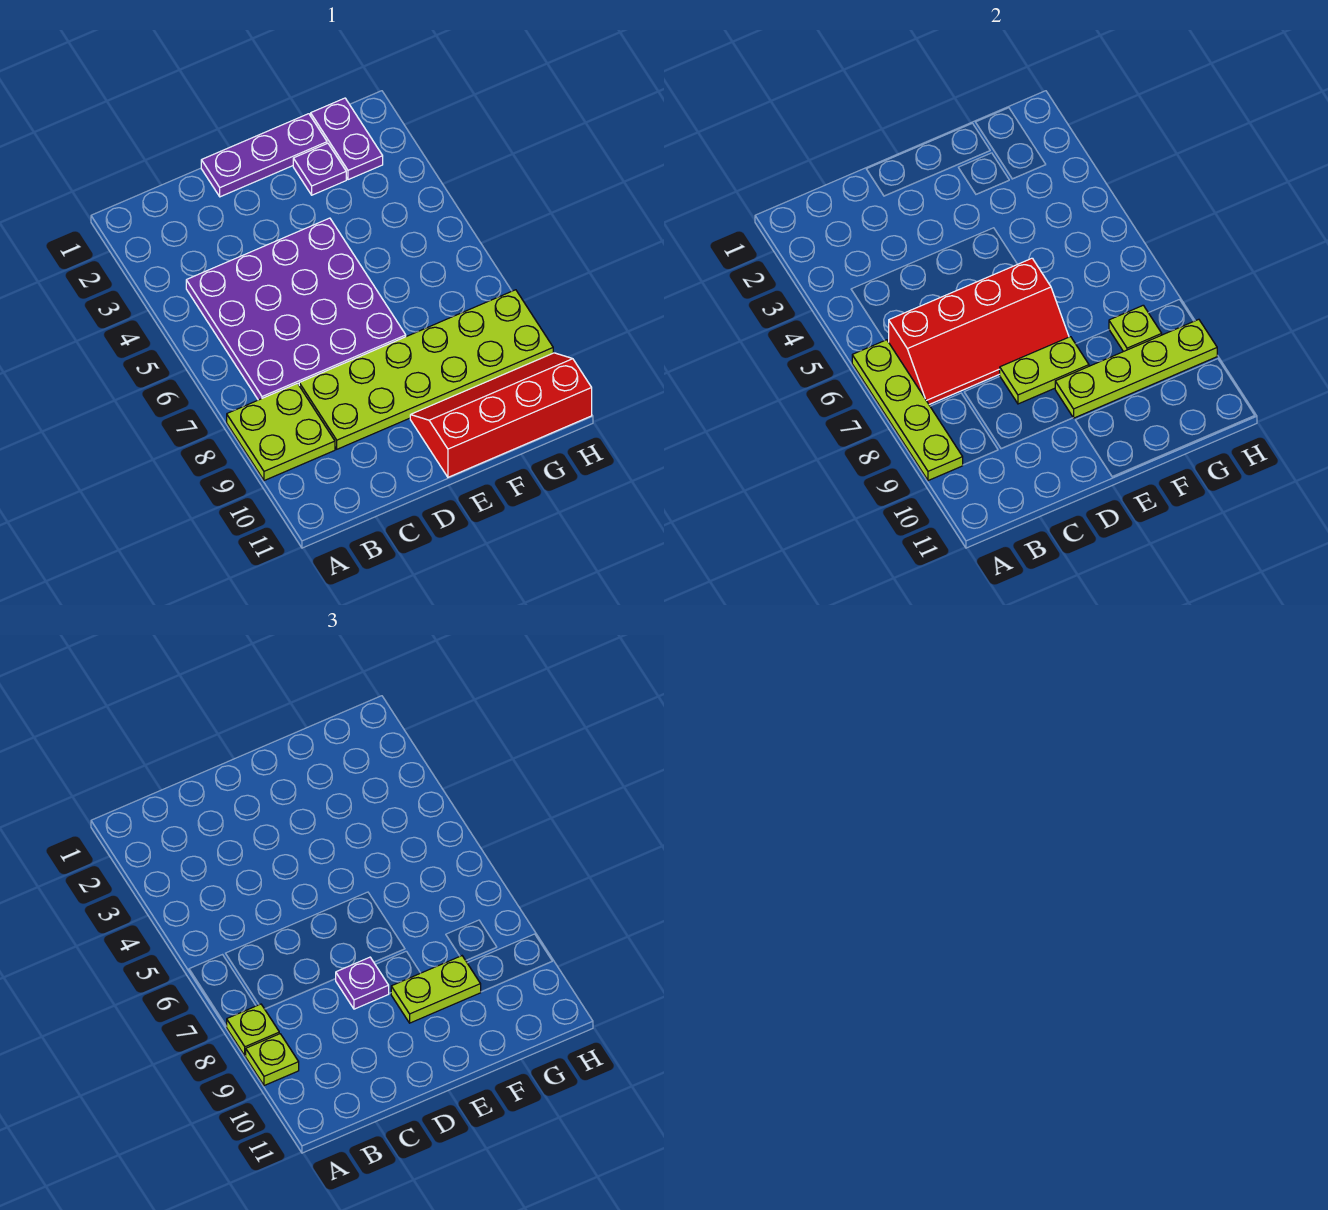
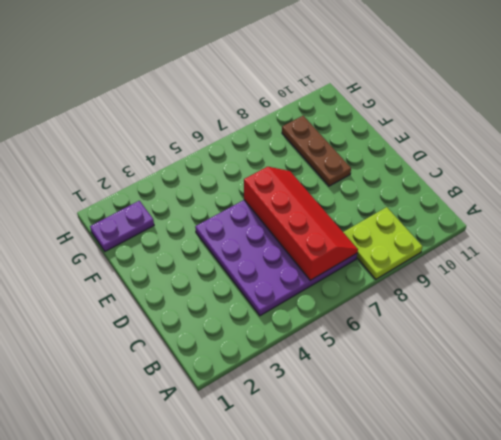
brown 1x3 plate [282,116,351,186] -> lime 2x6 plate [299,290,553,449]
none -> purple 1x3 plate [201,114,327,197]
none -> red 2x4 slope [410,353,592,477]
none -> purple 1x1 plate [293,143,346,195]

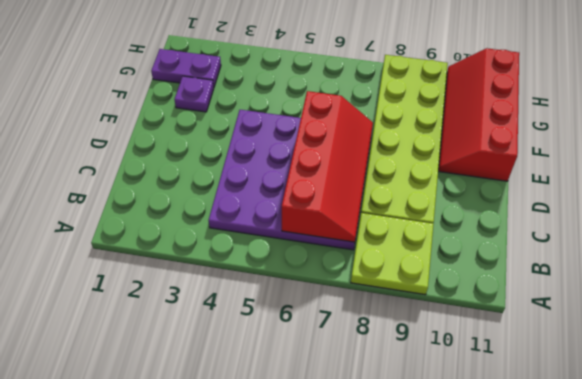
none -> purple 1x3 plate [201,114,327,197]
none -> lime 1x4 plate [852,340,963,481]
none -> lime 1x2 plate [1000,337,1089,404]

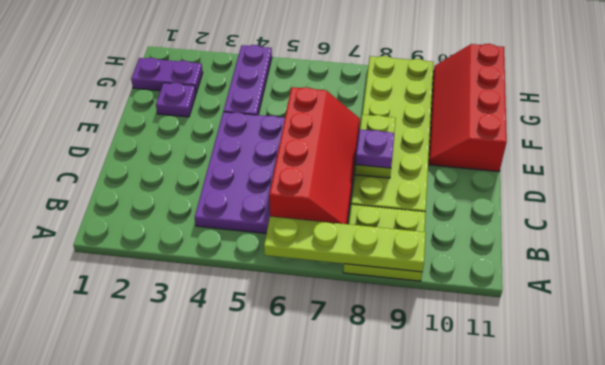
purple 1x3 plate [224,45,272,115] -> purple 1x3 plate moved to [201,114,327,197]
none -> lime 1x4 plate [1055,319,1217,418]
none -> lime 1x1 plate [1109,305,1162,352]
none -> lime 1x1 plate [226,1004,279,1056]

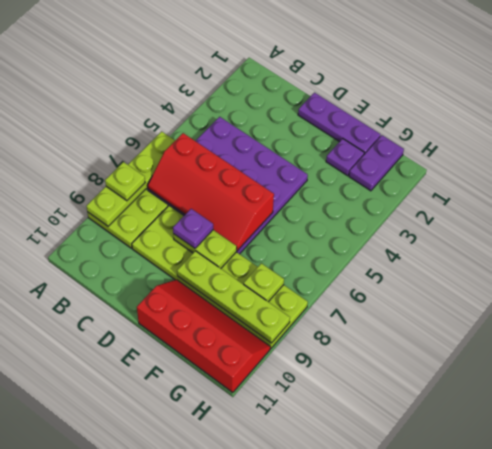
none -> lime 1x1 plate [246,1034,299,1086]
none -> lime 1x2 plate [391,956,481,1023]

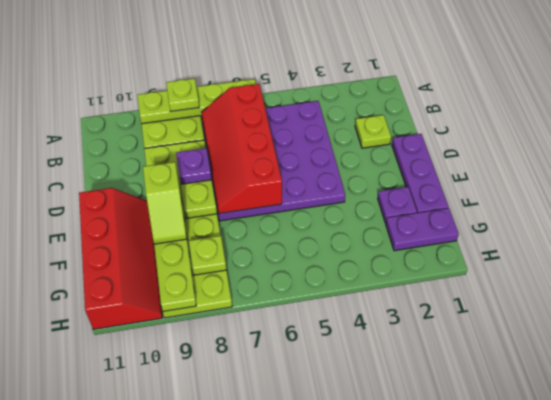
lime 1x1 plate [355,115,391,148] -> lime 1x1 plate moved to [246,1034,299,1086]
lime 1x2 slope [143,162,187,244] -> lime 1x2 plate [391,956,481,1023]

